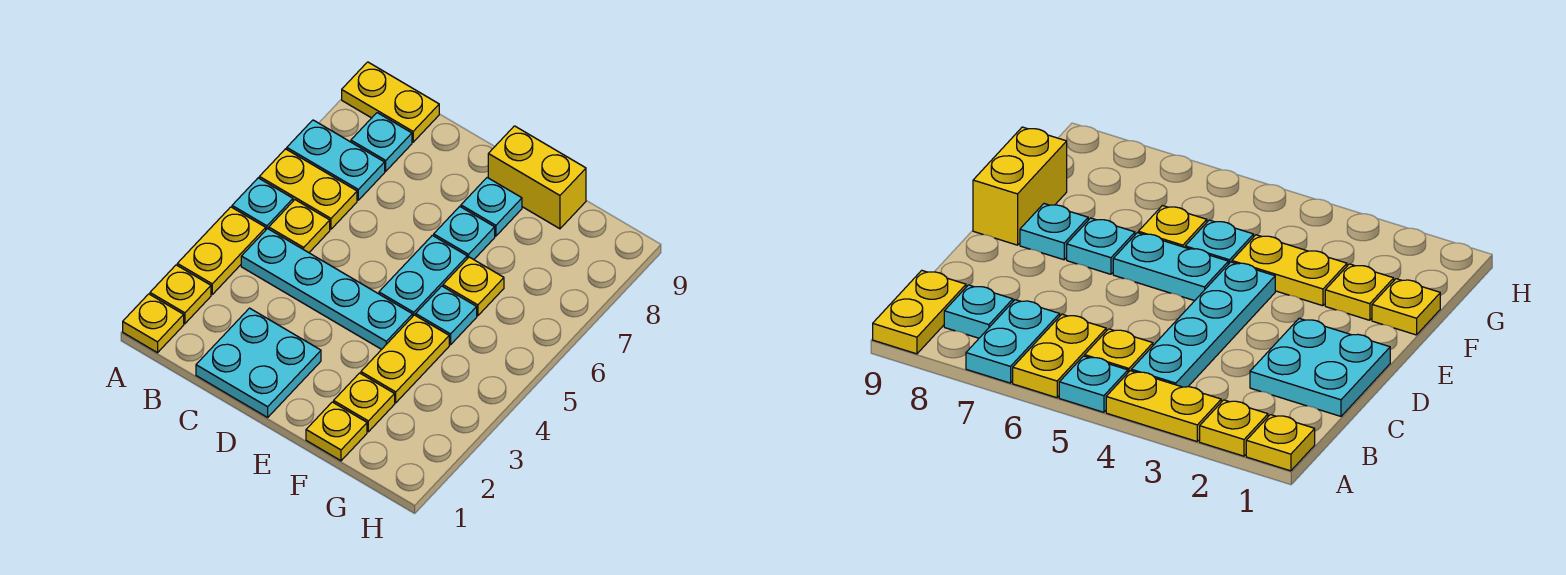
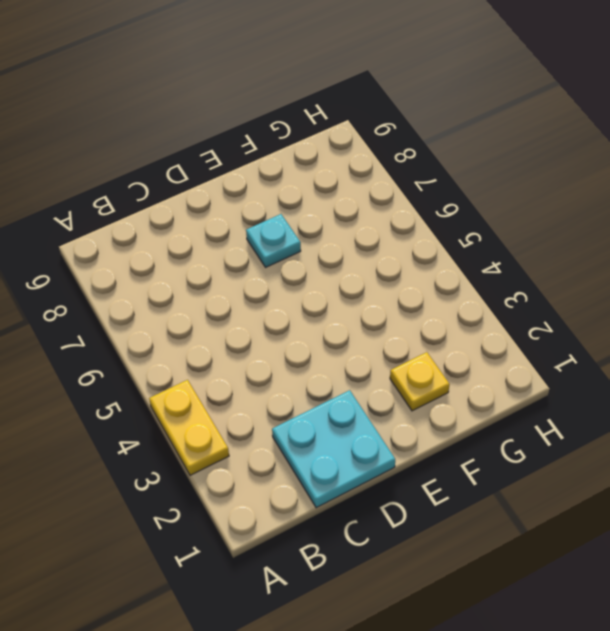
none -> yellow 1x1 plate [123,294,184,353]
none -> yellow 1x1 plate [150,265,211,324]
none -> cyan 1x1 plate [232,178,293,229]

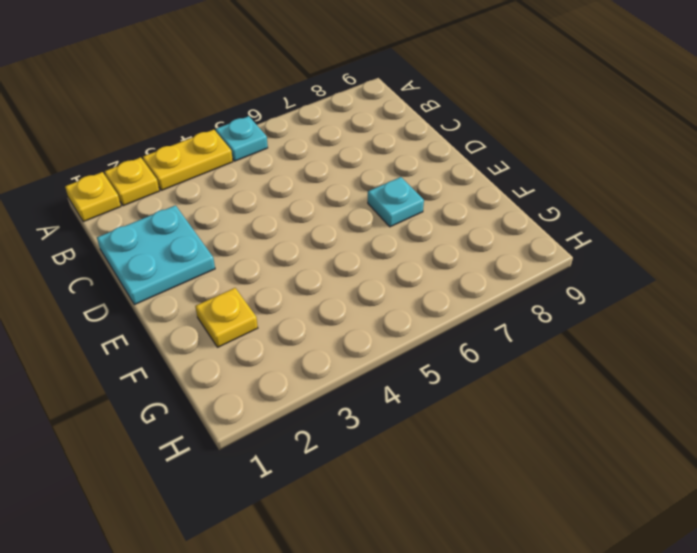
none -> yellow 1x2 plate [259,149,357,229]
none -> cyan 1x2 plate [287,120,385,200]
none -> yellow 1x2 plate [342,62,439,142]

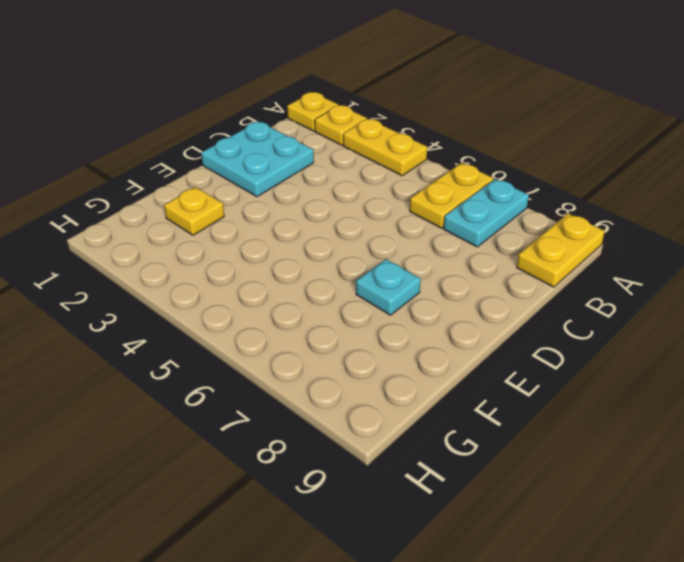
none -> cyan 1x1 plate [232,178,293,229]
none -> cyan 1x4 plate [241,229,413,349]
none -> yellow 1x1 plate [269,200,330,253]

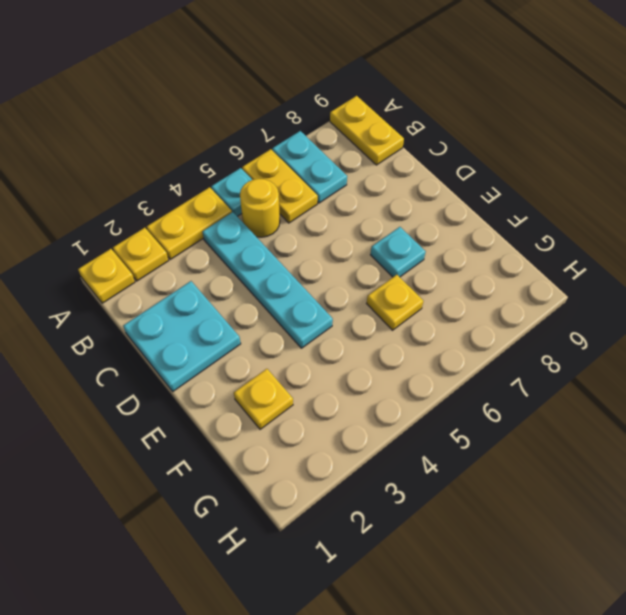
yellow 1x1 round brick [240,179,280,237] -> yellow 1x1 plate [269,200,330,253]
none -> cyan 1x1 plate [351,113,412,171]
none -> cyan 1x2 plate [379,235,467,316]
none -> cyan 1x1 plate [461,178,522,236]

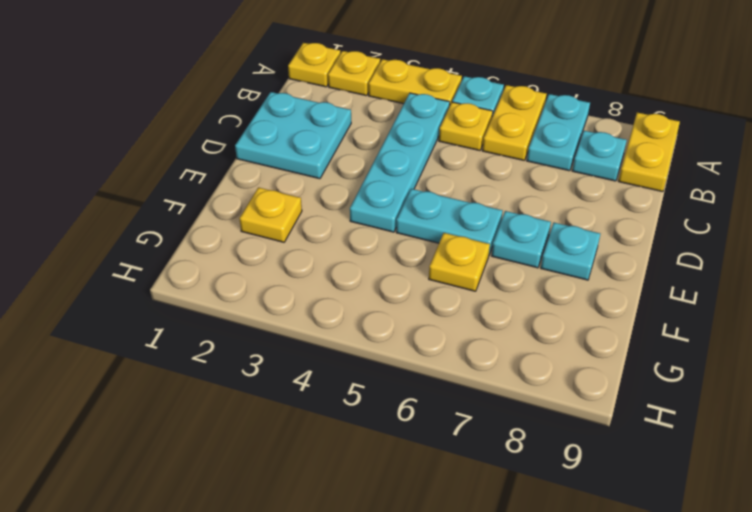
none -> yellow 1x2 brick [488,126,586,229]
none -> yellow 1x1 plate [306,402,367,461]
none -> yellow 1x2 plate [361,315,449,403]

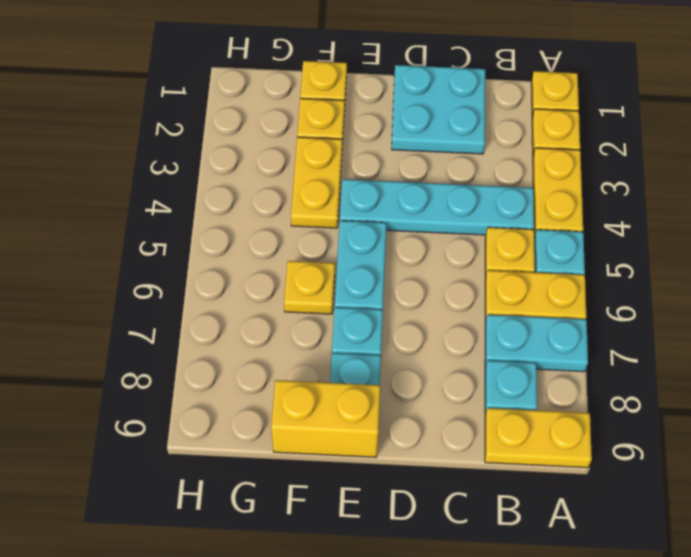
none -> cyan 1x1 plate [416,286,477,345]

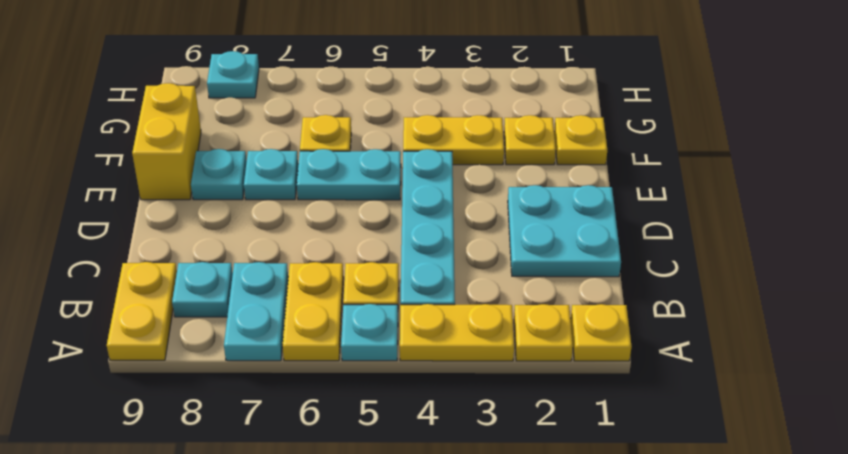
cyan 1x1 plate [207,51,259,98] -> cyan 1x1 plate moved to [416,286,477,345]

